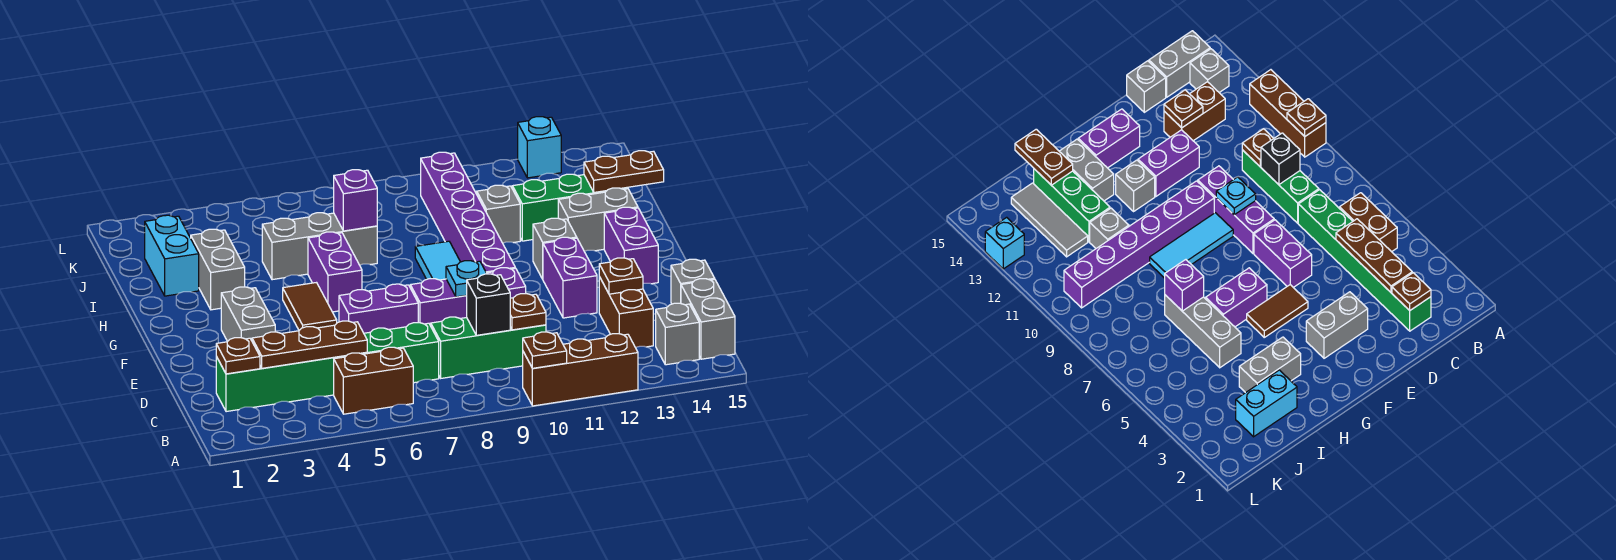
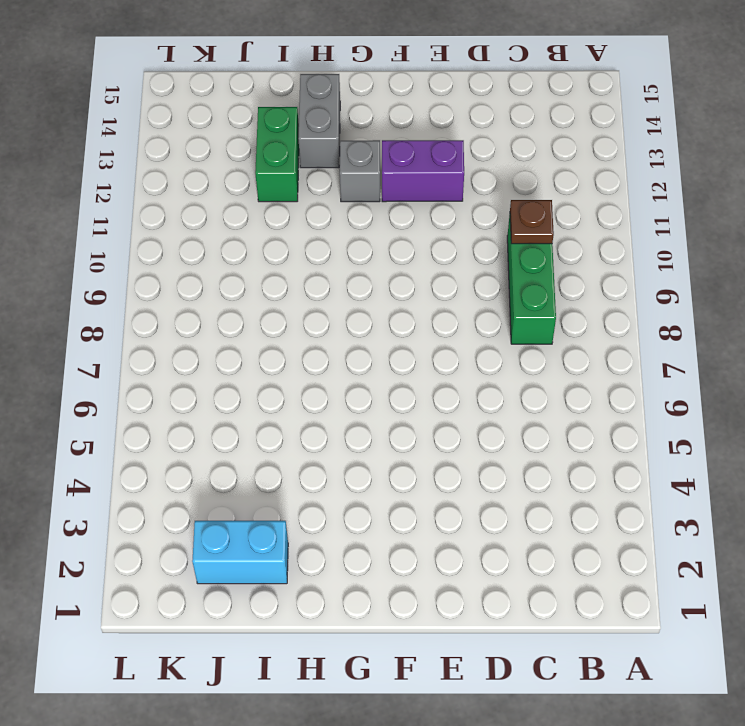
green 1x2 brick [255,107,299,202] -> green 1x3 brick [512,174,628,241]
none -> brown 1x3 brick [523,334,638,406]
none -> brown 1x2 brick [334,347,413,414]
none -> grey 1x1 brick [656,303,699,365]
none -> grey 1x2 brick [681,279,735,359]

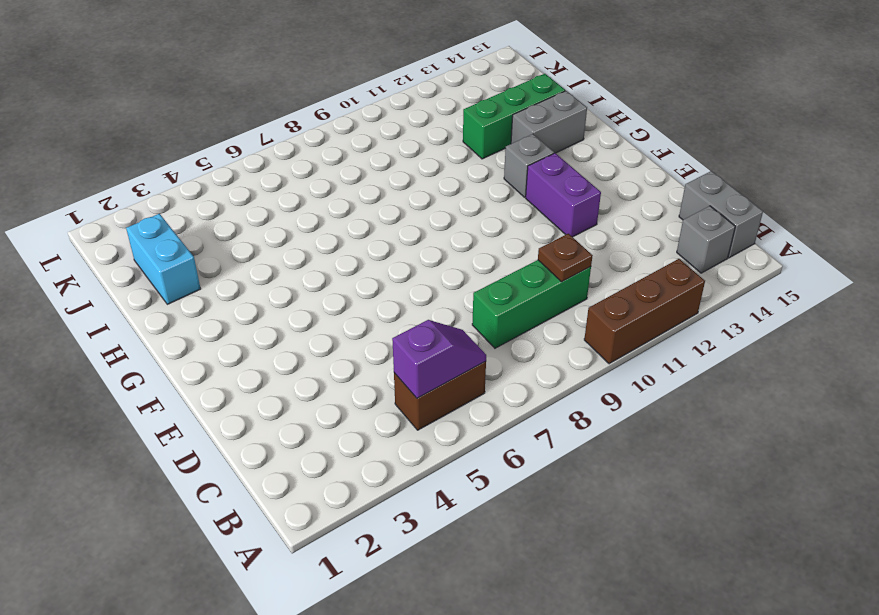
purple 1x2 slope [392,320,486,398] -> none
none -> green 1x6 brick [216,323,439,412]
none -> brown 1x2 brick [599,277,653,348]
none -> grey 1x1 brick [671,259,715,304]
none -> grey 1x2 brick [221,287,275,342]

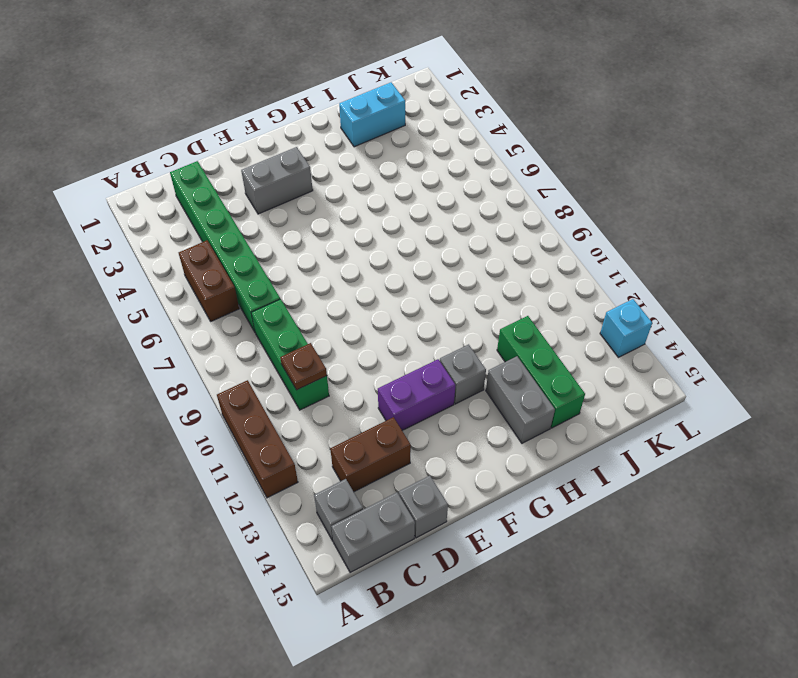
none -> purple 1x2 brick [339,284,418,333]
none -> purple 1x3 brick [410,268,526,326]
none -> brown 1x2 tile [283,283,337,330]
none -> cyan 1x3 tile [415,241,460,280]

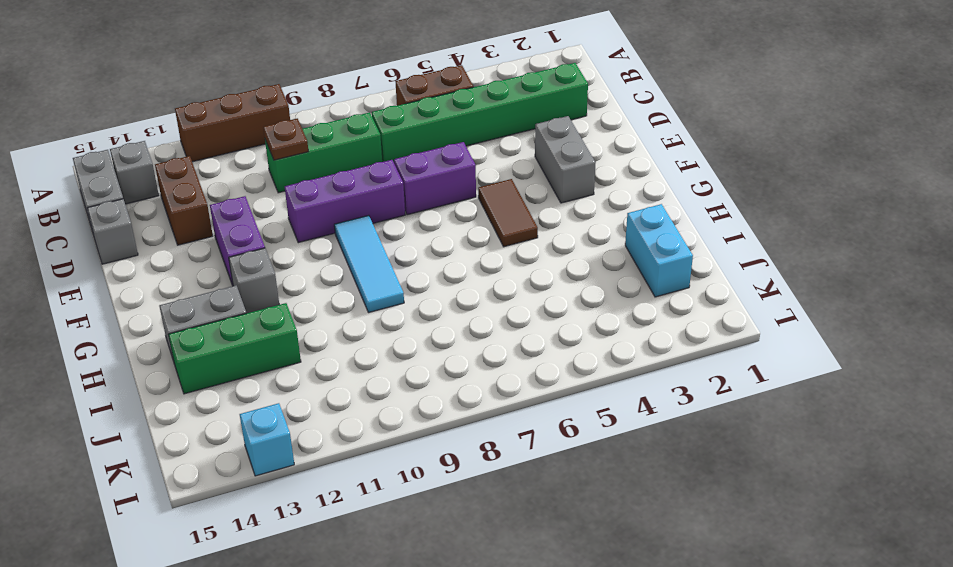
none -> purple 1x6 brick [421,152,515,273]
none -> purple 1x2 brick [604,207,658,284]
none -> purple 1x2 brick [308,232,362,312]
none -> grey 1x2 brick [191,229,245,310]

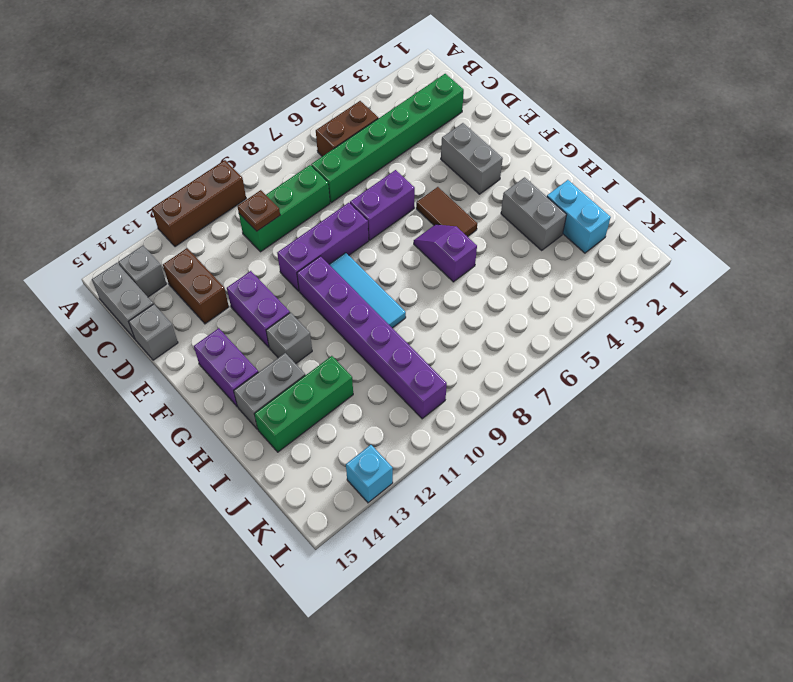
purple 1x2 slope [414,225,477,282] -> purple 1x2 brick [308,232,362,312]
none -> grey 1x3 brick [262,213,377,280]
none -> grey 1x1 brick [477,185,520,243]
none -> grey 1x3 tile [1011,183,1088,257]
none -> brown 1x1 plate [523,332,567,368]

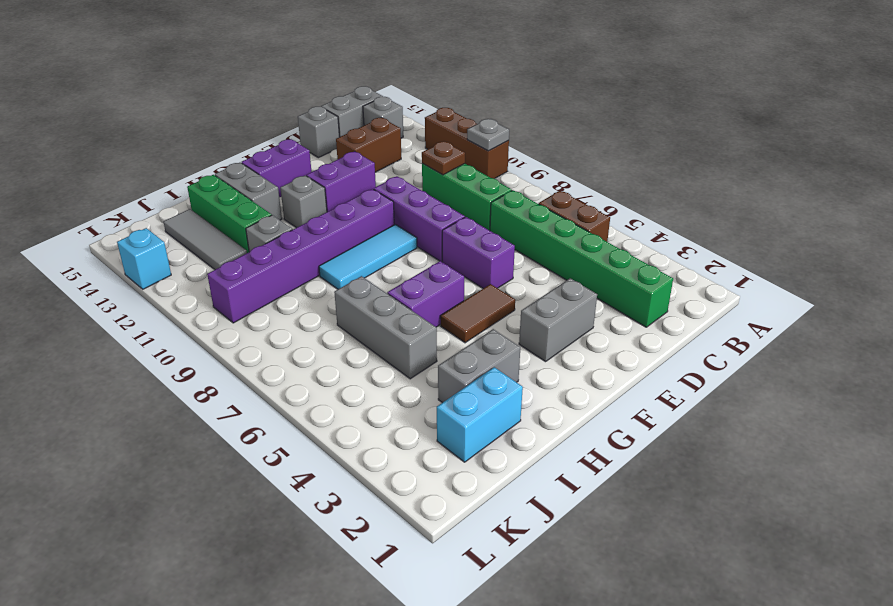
grey 1x1 plate [467,119,509,151] -> brown 1x1 plate [523,332,567,368]
none -> brown 1x1 plate [216,338,260,374]
none -> brown 1x3 plate [252,321,367,368]
none -> black 1x1 brick [466,274,510,335]
none -> brown 1x1 plate [599,258,643,294]

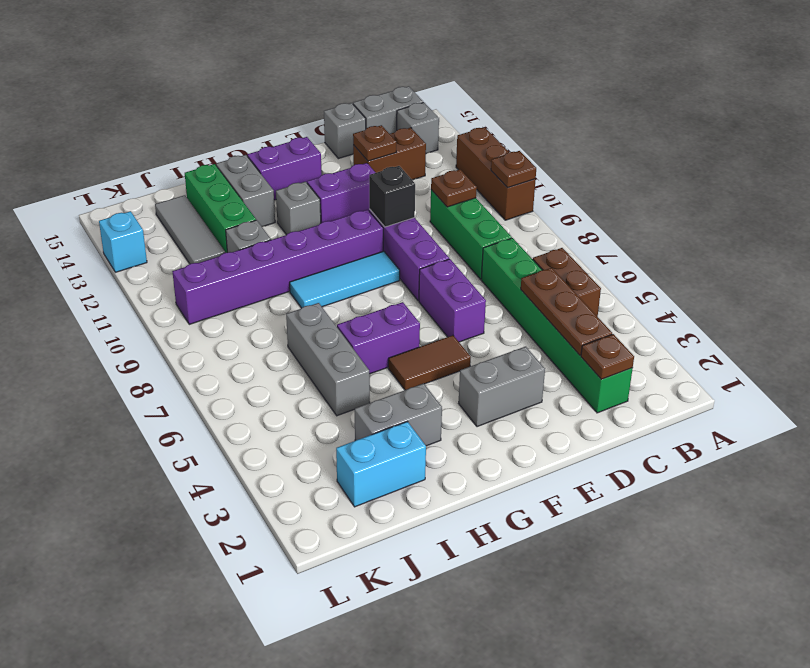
black 1x1 brick [369,166,415,227] -> black 1x1 brick moved to [466,274,510,335]
none -> cyan 1x1 plate [446,261,487,297]
none -> purple 1x1 brick [334,170,377,231]
none -> brown 1x2 plate [584,151,664,193]

